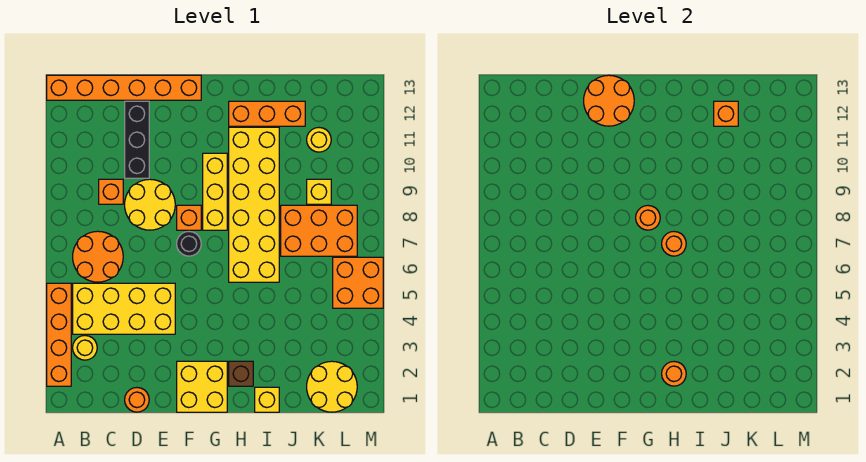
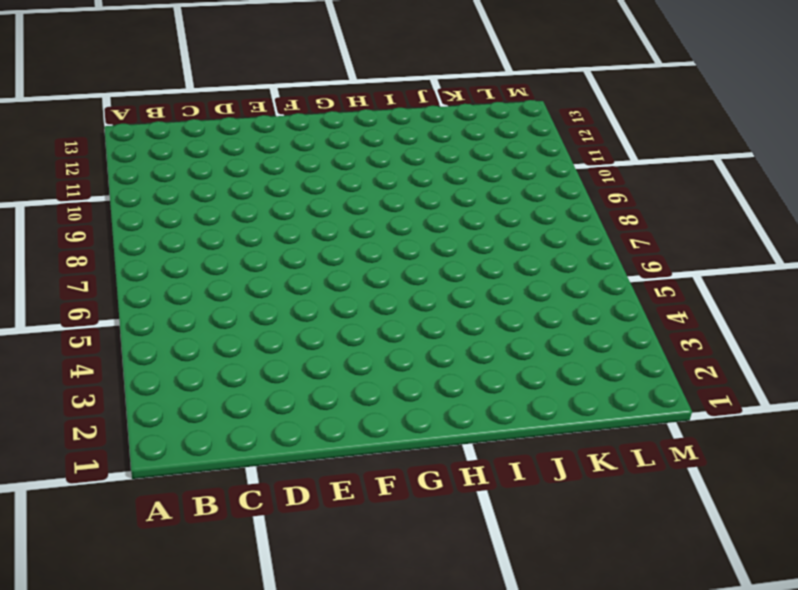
none -> orange 1x4 brick [47,283,71,386]
none -> orange 1x6 brick [47,75,201,100]
none -> yellow 1x1 round brick [73,336,97,360]

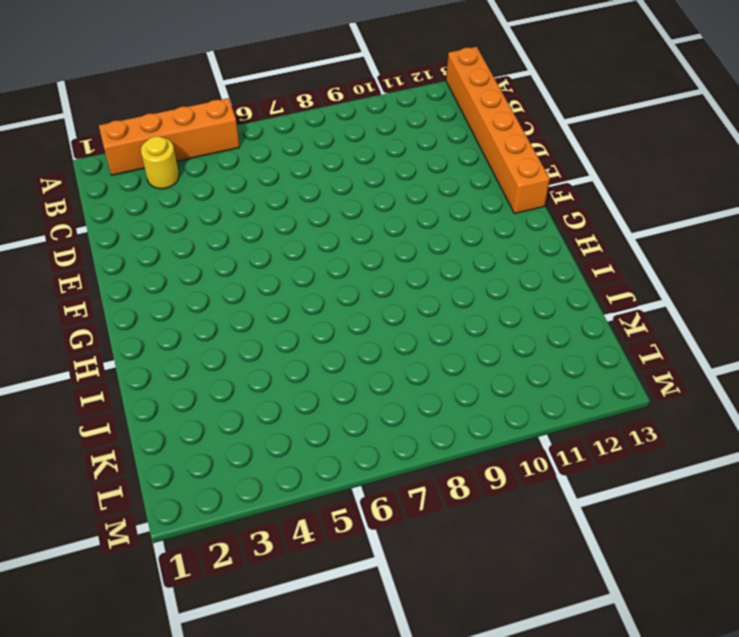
none -> yellow 2x4 brick [73,283,175,334]
none -> orange 2x2 round brick [73,231,123,282]
none -> orange 1x1 brick [99,179,123,204]

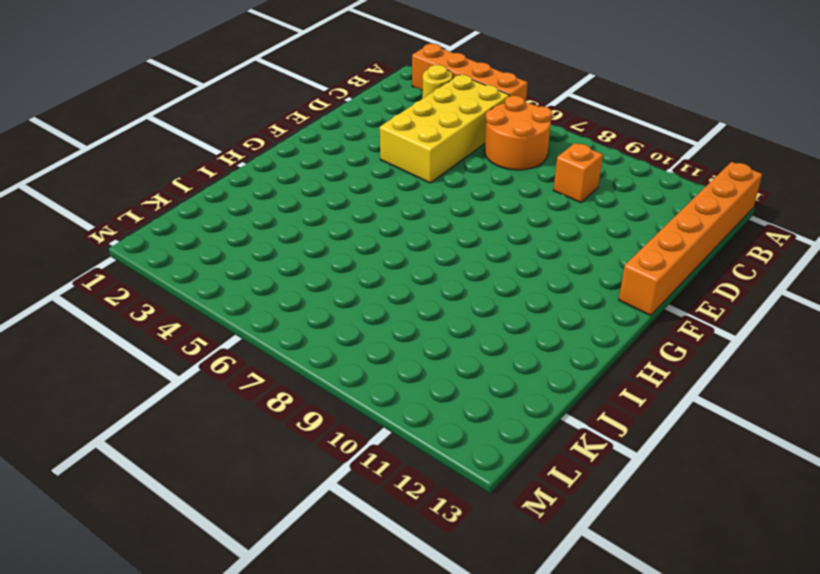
none -> orange 1x1 round brick [125,388,149,412]
none -> yellow 2x2 round brick [125,179,175,230]
none -> black 1x3 brick [125,101,149,178]

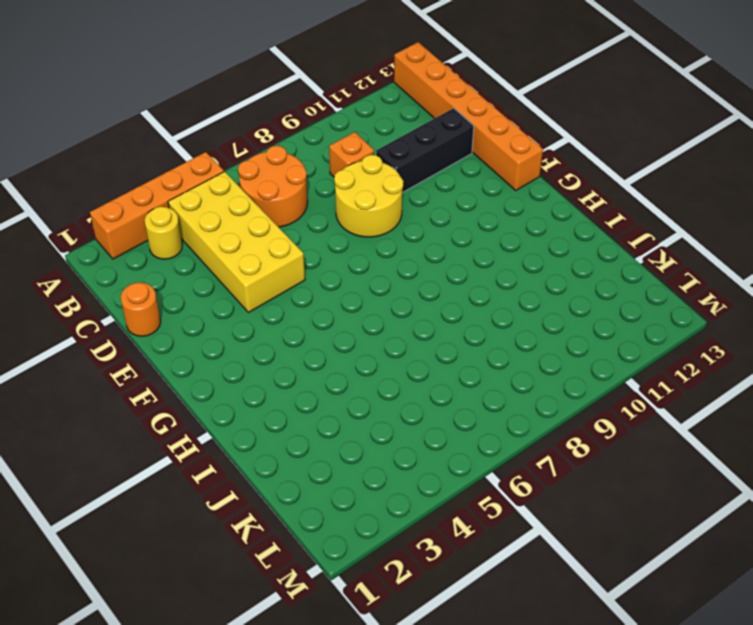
none -> yellow 2x2 brick [177,361,227,412]
none -> black 1x1 round brick [177,232,201,256]
none -> orange 1x1 brick [177,205,201,230]

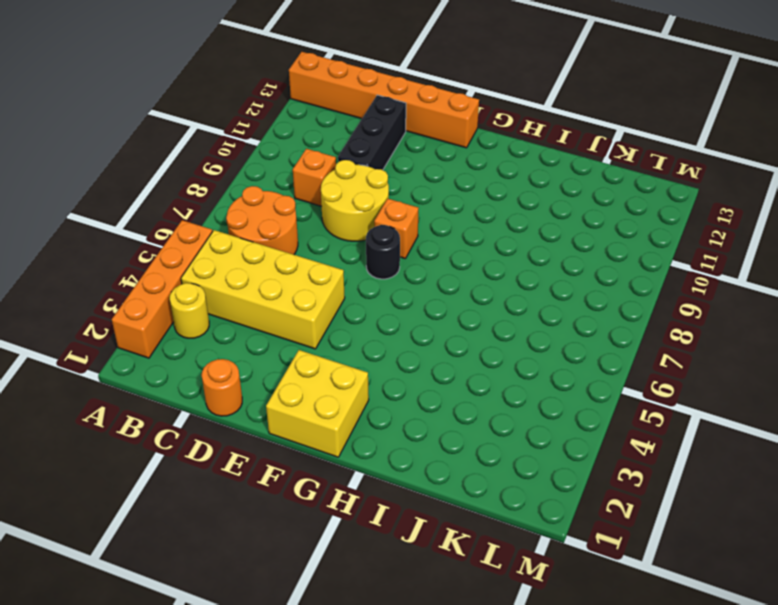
none -> yellow 1x3 brick [203,153,227,230]
none -> brown 1x1 brick [229,361,253,386]
none -> yellow 2x6 brick [229,127,279,282]

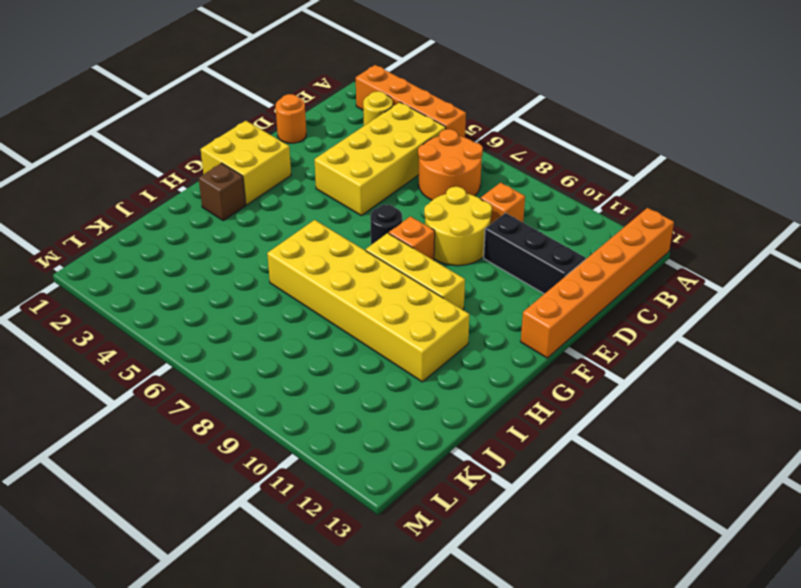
none -> orange 1x3 brick [229,101,305,126]
none -> yellow 1x1 brick [255,387,279,412]
none -> orange 2x3 brick [281,205,357,256]

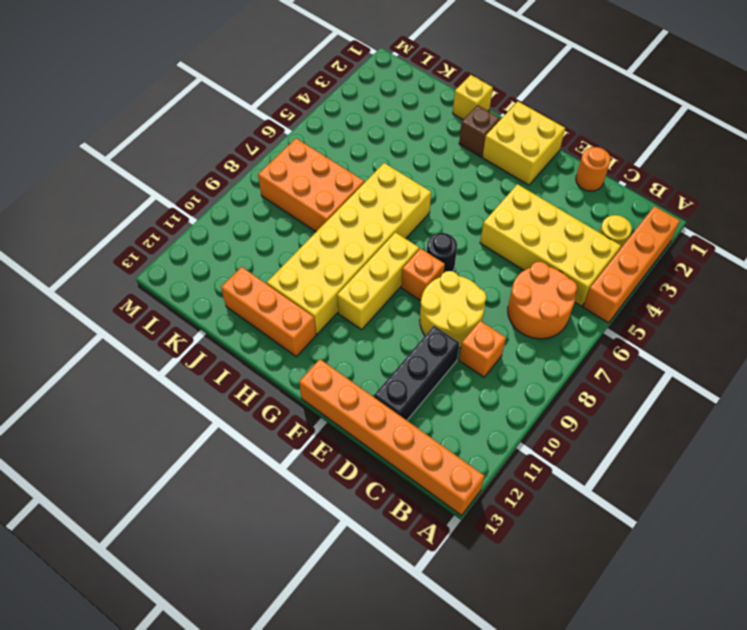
none -> yellow 2x2 round brick [307,361,357,412]
none -> yellow 1x1 brick [307,179,331,204]
none -> yellow 1x1 round brick [307,128,331,152]

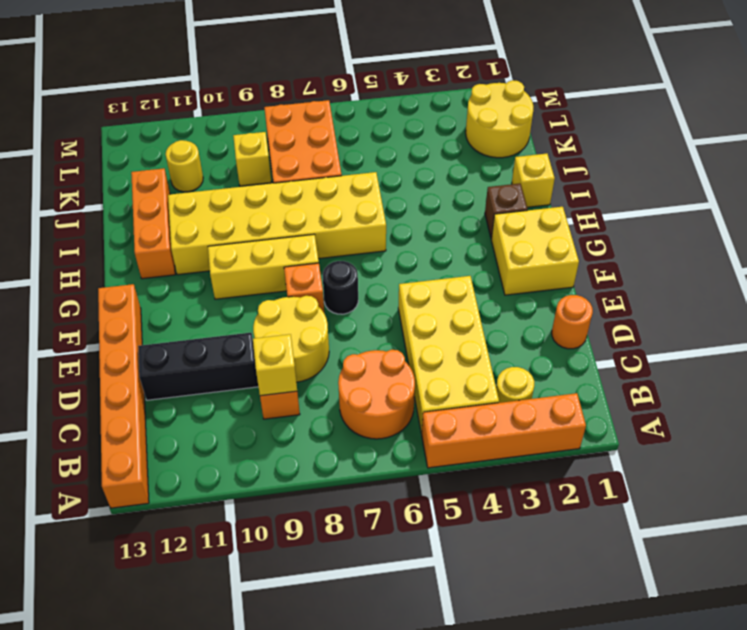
yellow 1x1 brick [253,334,297,396] -> none
none -> orange 2x2 brick [333,257,383,308]
none -> orange 2x2 round brick [584,75,634,126]
none -> orange 1x1 round brick [636,206,660,230]

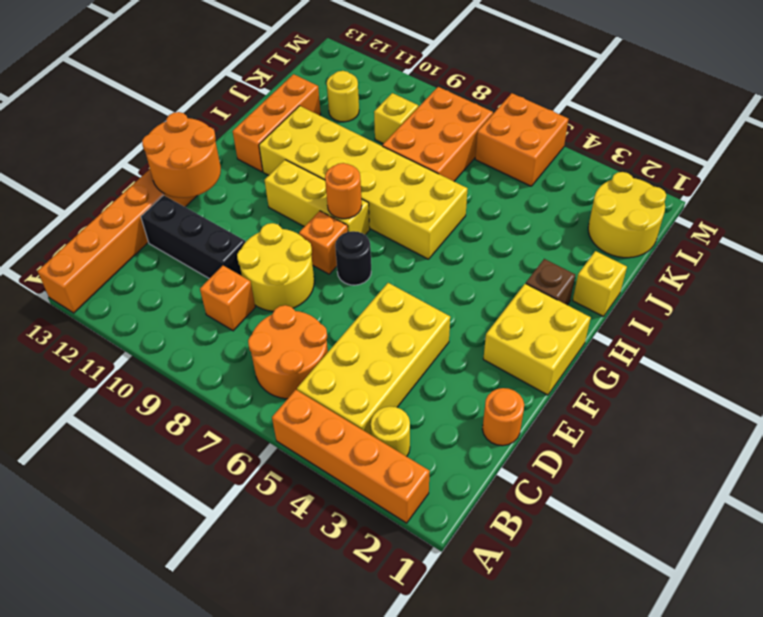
none -> orange 1x1 round brick [662,362,686,386]
none -> orange 1x1 round brick [662,232,686,256]
none -> orange 1x1 brick [714,101,738,126]

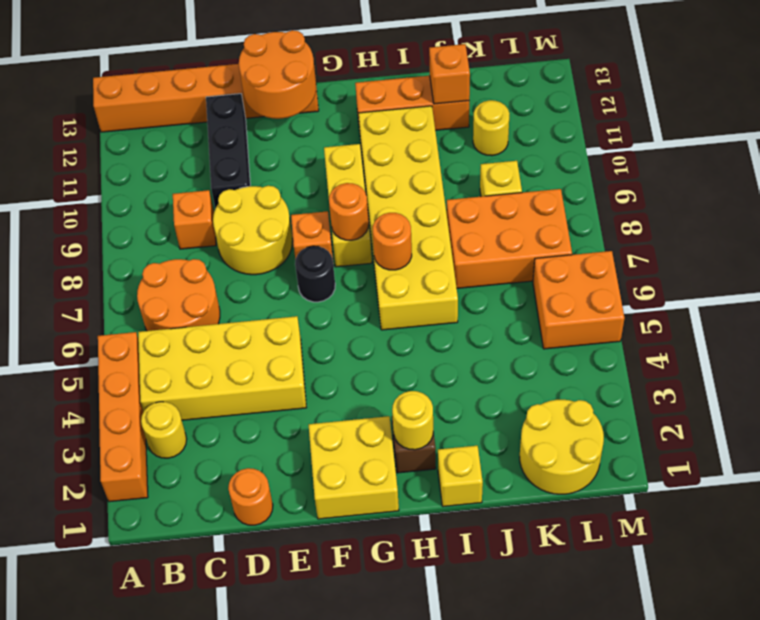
yellow 1x1 round brick [392,391,433,450] -> orange 1x1 round brick [662,362,686,386]

